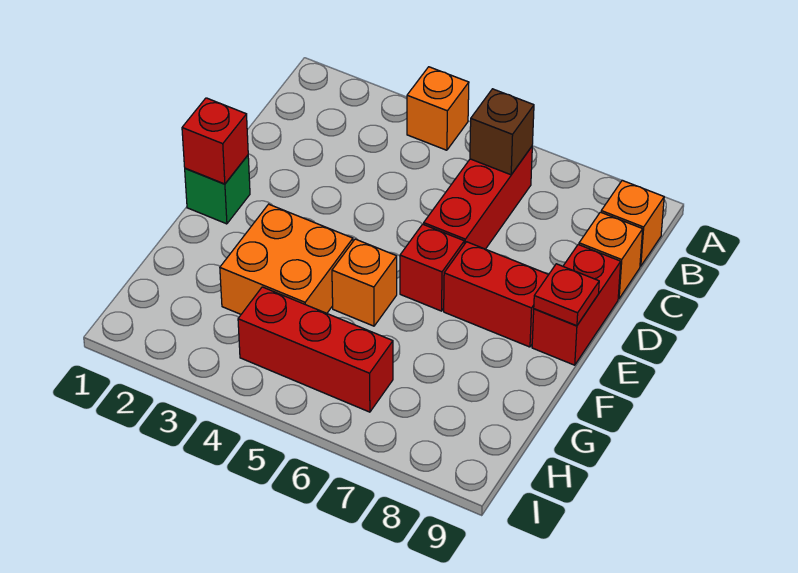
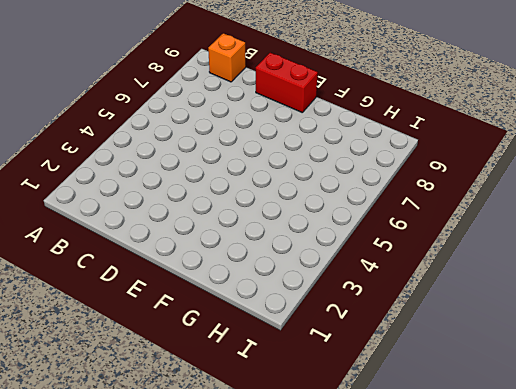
none -> orange 1x1 brick [407,67,469,150]
none -> red 1x3 brick [424,147,532,249]
none -> orange 1x1 brick [579,212,643,299]

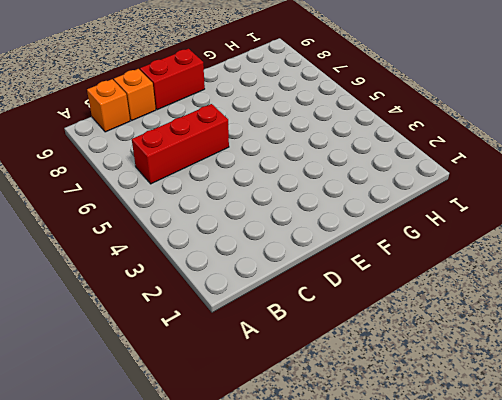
none -> orange 1x1 brick [407,67,469,150]
none -> green 1x1 brick [185,155,250,224]
none -> red 1x1 brick [400,224,464,311]

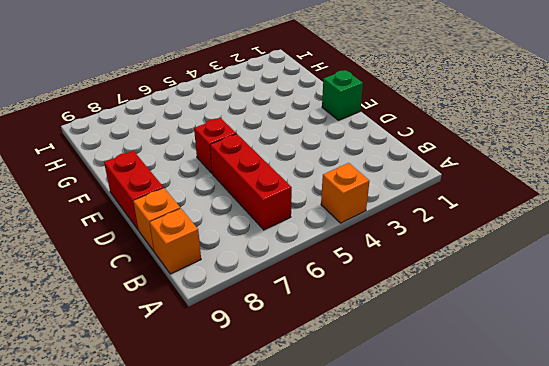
none -> red 1x2 brick [444,242,549,347]
none -> orange 2x2 brick [220,204,353,314]
none -> orange 1x1 brick [332,239,397,326]

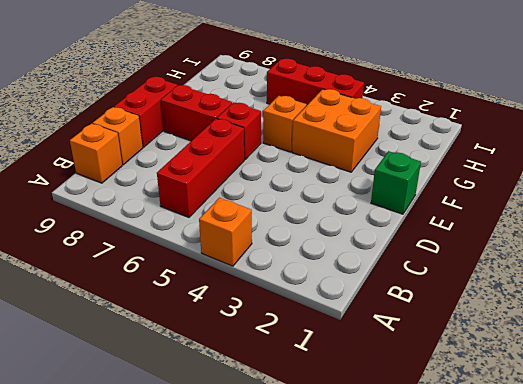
none -> brown 1x1 brick [470,89,534,175]
none -> red 1x1 brick [182,98,248,184]
none -> red 1x1 plate [534,264,599,326]

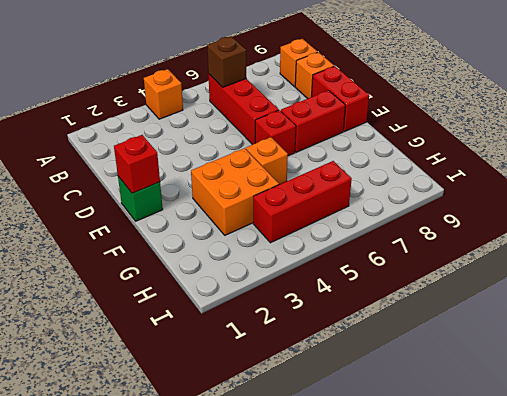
none -> red 1x1 plate [534,264,599,326]

